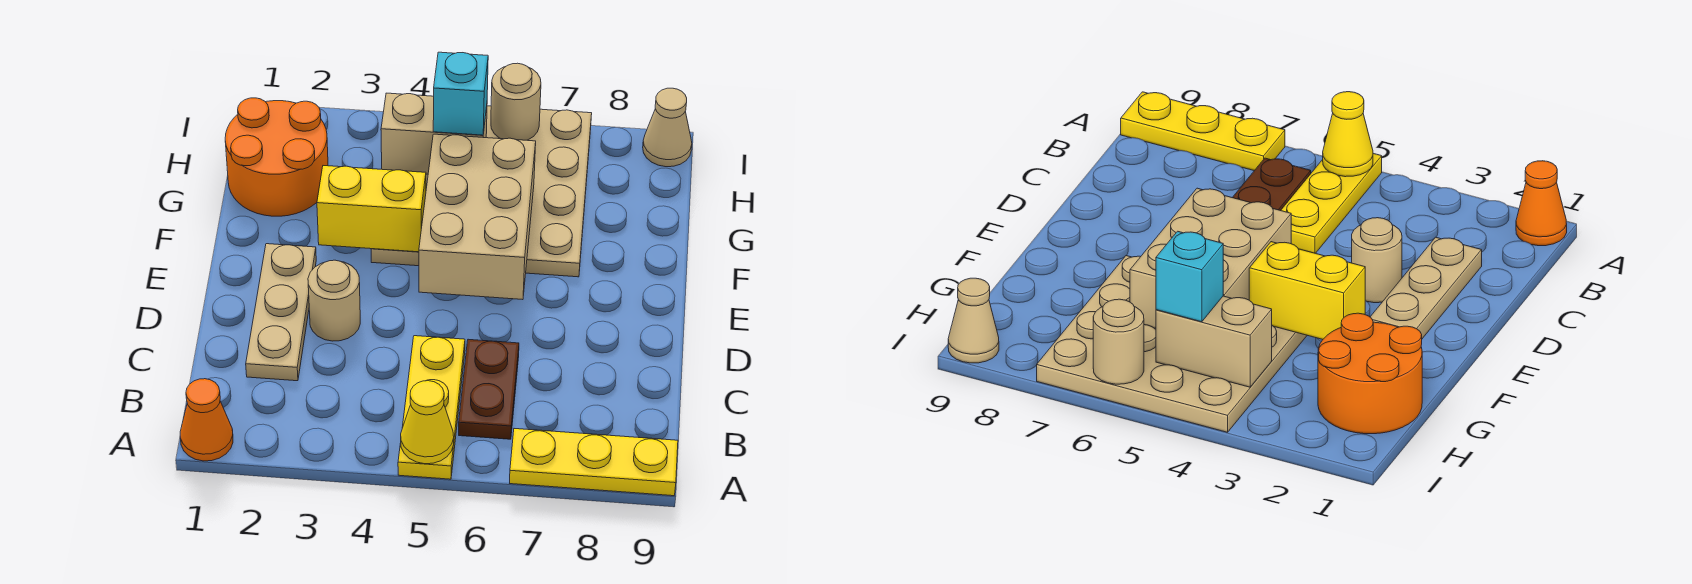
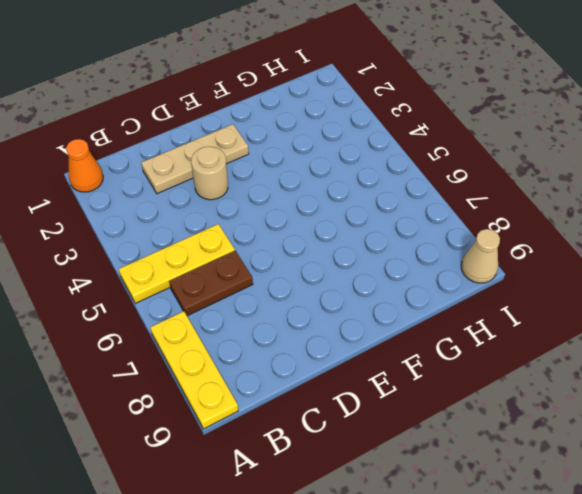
none -> tan 4x4 plate [371,106,592,277]
none -> orange 2x2 round brick [225,98,328,216]
none -> yellow 1x1 cone [401,381,454,464]

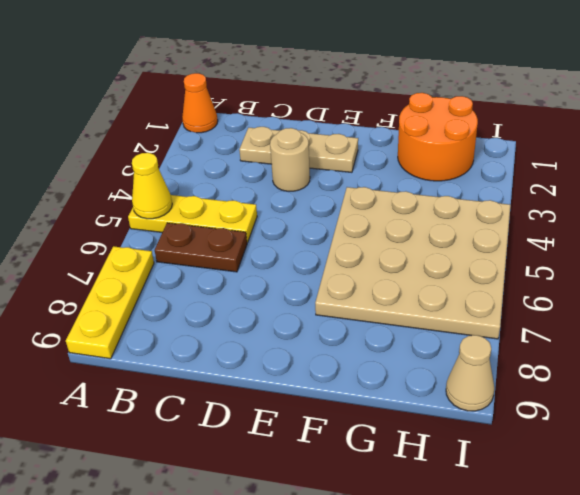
none -> tan 2x3 brick [419,134,536,300]
none -> yellow 1x2 brick [317,166,426,252]
none -> tan 1x2 brick [381,93,487,174]

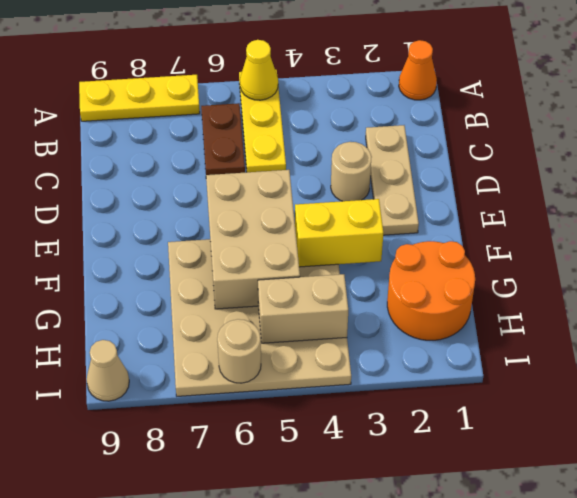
none -> cyan 1x1 brick [433,52,488,135]

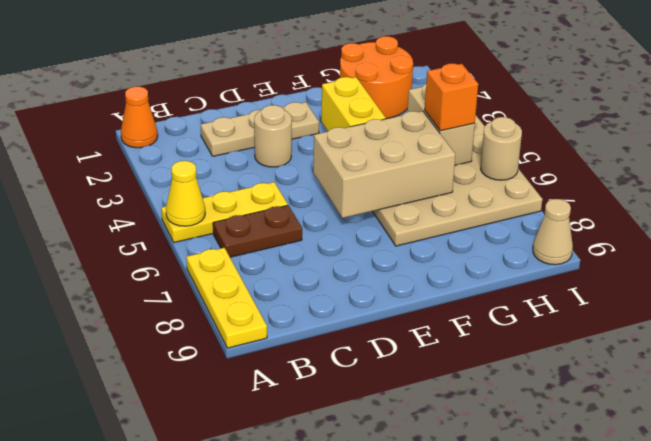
orange 1x1 brick [425,64,478,131] -> cyan 1x1 brick [433,52,488,135]

